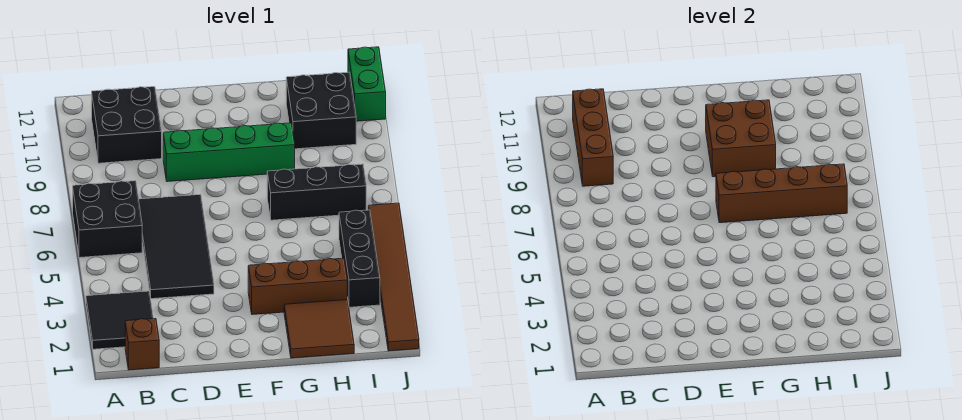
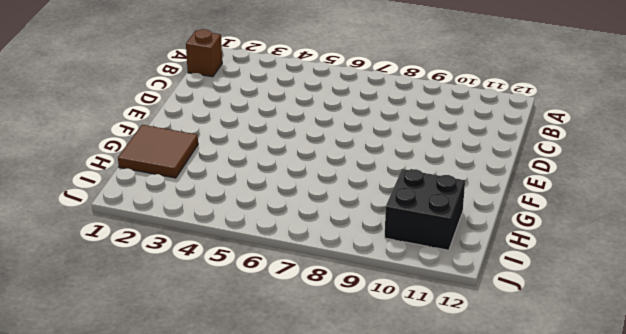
none -> black 2x2 tile [86,291,153,349]
none -> black 2x2 brick [73,181,142,258]
none -> black 2x2 brick [92,87,162,163]

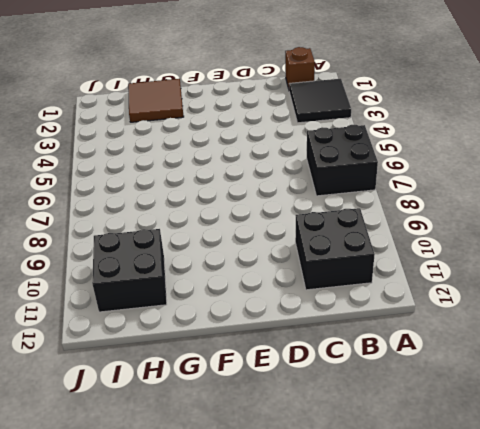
none -> black 2x4 tile [139,194,214,299]
none -> green 1x4 brick [163,123,295,182]
none -> brown 1x3 brick [248,258,347,315]

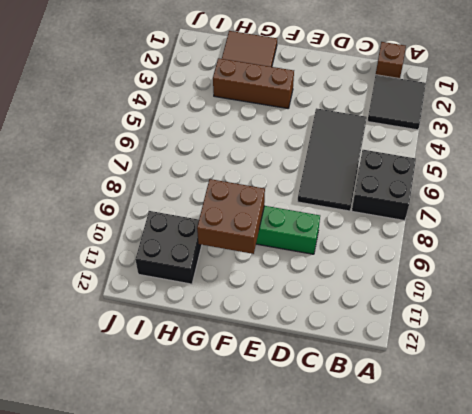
none -> black 2x2 brick [92,87,162,163]
none -> black 1x3 brick [267,164,366,220]
none -> black 1x3 brick [339,210,380,307]

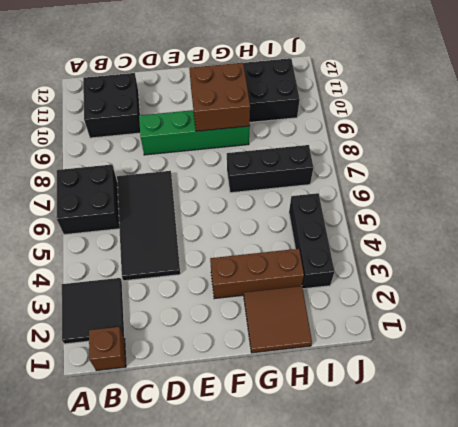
none -> brown 1x6 tile [368,203,419,351]
none -> green 1x2 brick [348,47,386,121]
none -> brown 1x3 brick [573,89,613,186]

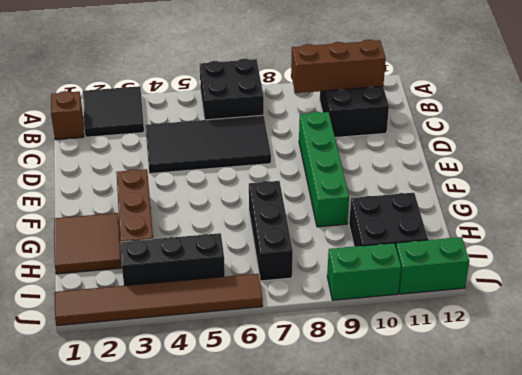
green 1x2 brick [327,243,401,300] -> none
none -> brown 1x4 brick [716,164,847,223]
none -> brown 2x2 brick [706,100,776,177]

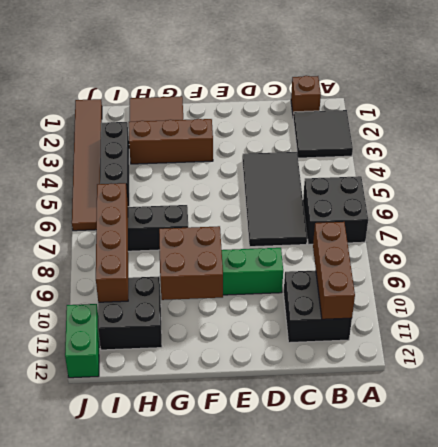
brown 1x4 brick [96,183,128,302] -> brown 1x4 brick turned to [716,164,847,223]

